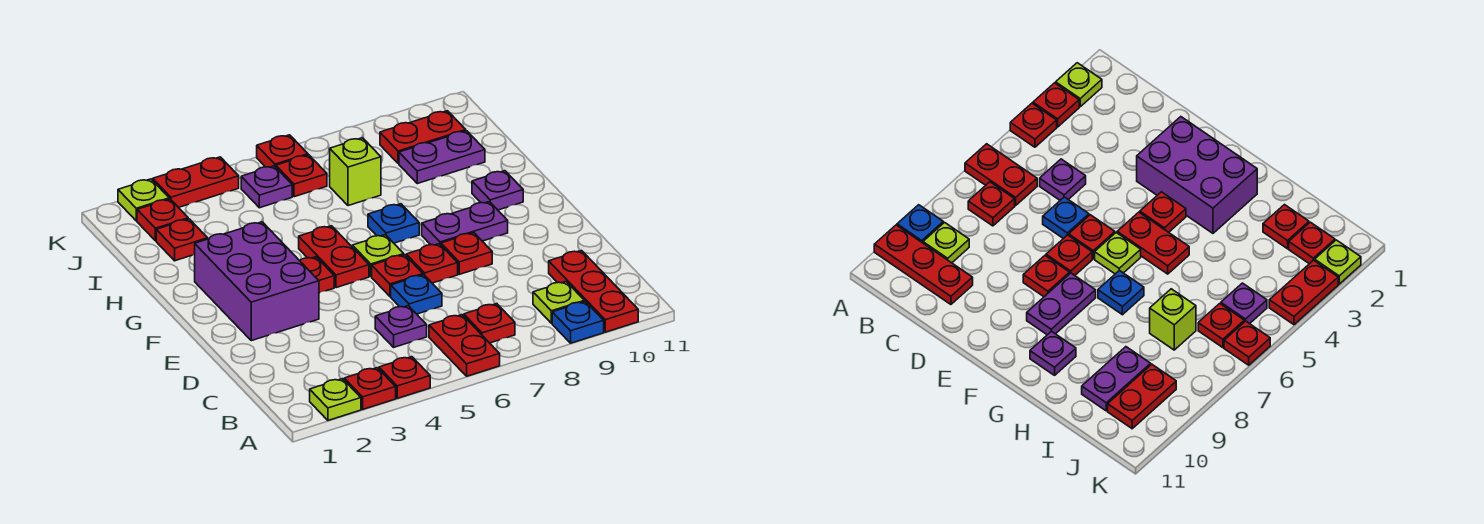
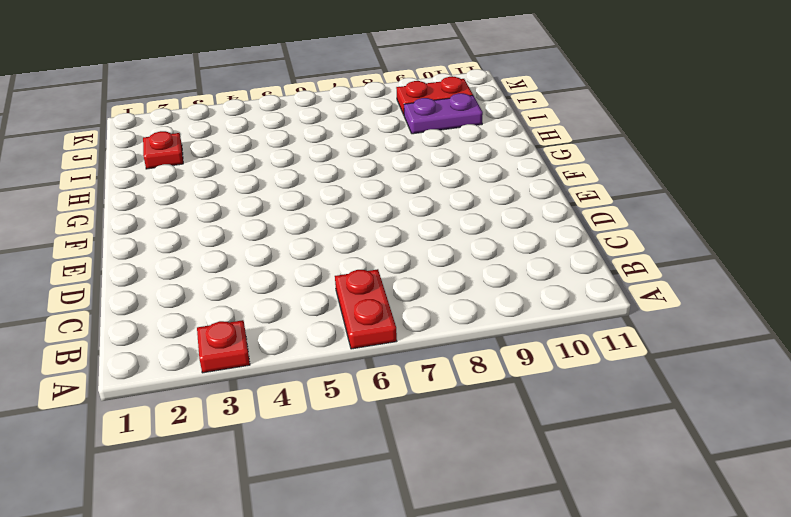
none -> lime 1x1 plate [310,379,361,420]
none -> red 1x1 plate [379,357,430,398]
none -> blue 1x1 plate [552,301,604,343]
none -> red 1x3 plate [549,251,638,332]

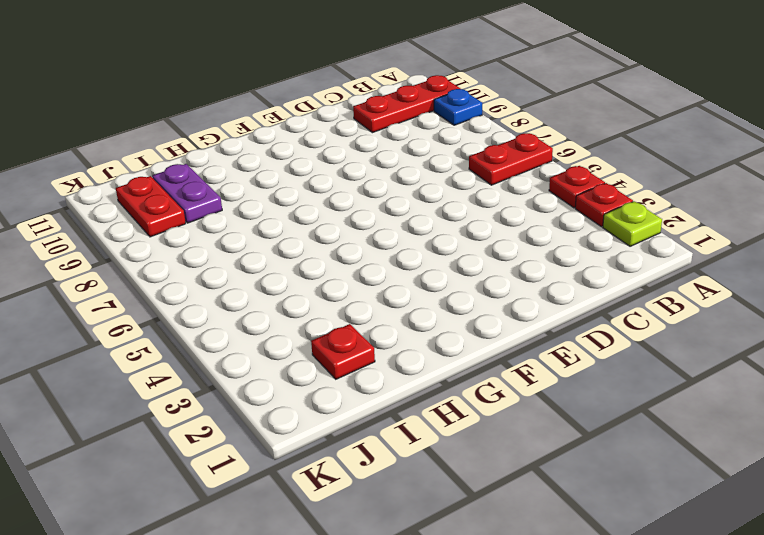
none -> red 1x1 plate [464,304,515,343]
none -> lime 1x1 plate [533,282,584,323]
none -> purple 1x1 plate [375,306,427,347]
none -> blue 1x1 plate [391,275,442,314]

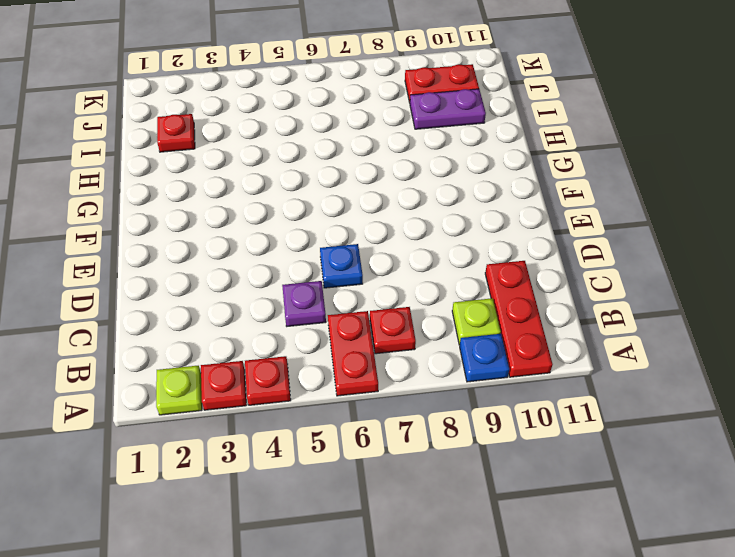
none -> purple 2x3 brick [195,222,319,341]
none -> red 1x1 plate [372,255,423,296]
none -> red 1x1 plate [406,244,458,283]
none -> red 1x1 plate [441,233,492,274]

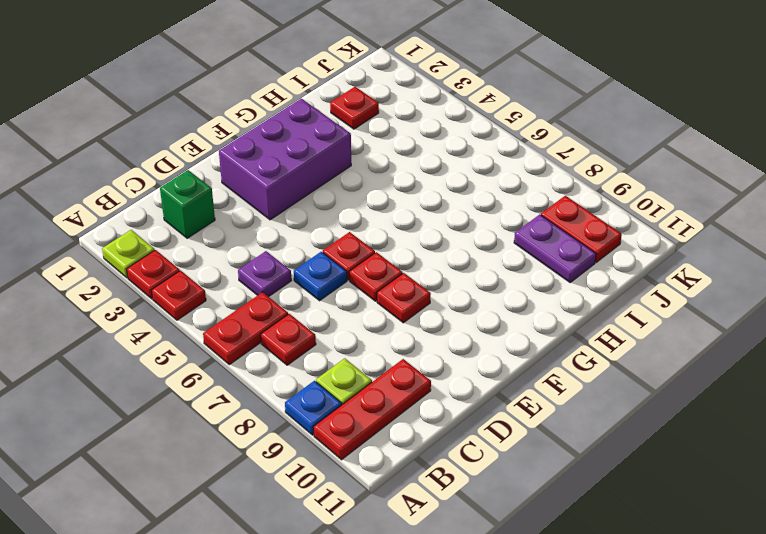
green 1x1 brick [160,170,215,238] -> none
none -> red 1x1 plate [300,257,334,293]
none -> red 1x2 plate [299,226,369,288]
none -> lime 1x1 plate [352,235,404,276]
none -> purple 1x2 plate [422,202,508,245]

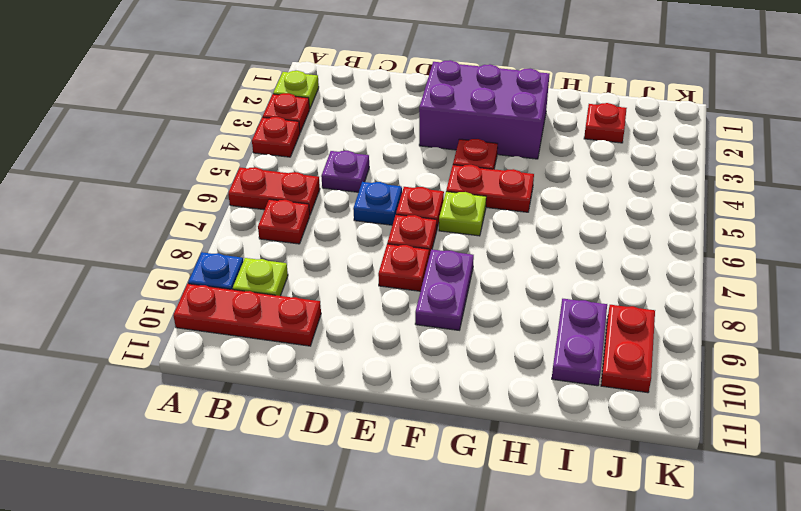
none -> blue 1x1 plate [368,204,419,243]
none -> purple 1x1 plate [472,171,523,210]
none -> lime 1x1 brick [330,138,381,206]
none -> red 1x1 plate [137,199,188,241]

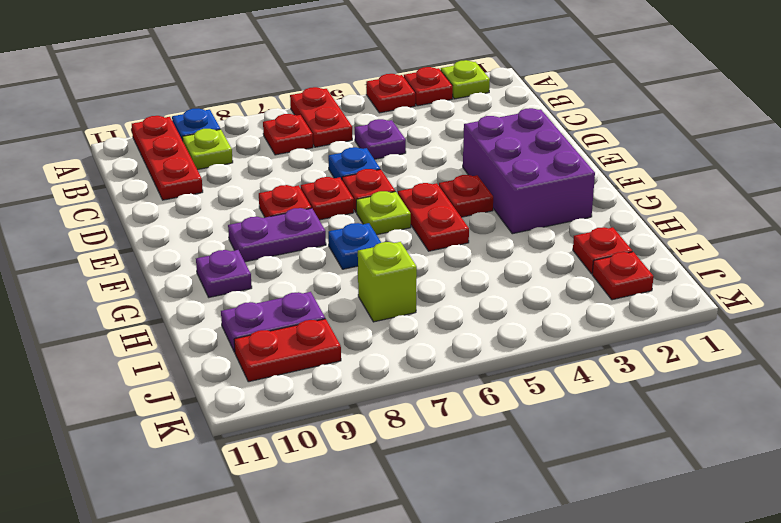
none -> purple 1x1 plate [241,166,292,208]
none -> red 1x1 plate [276,155,327,197]
none -> lime 1x1 plate [118,179,169,221]
none -> red 1x2 plate [153,157,239,208]

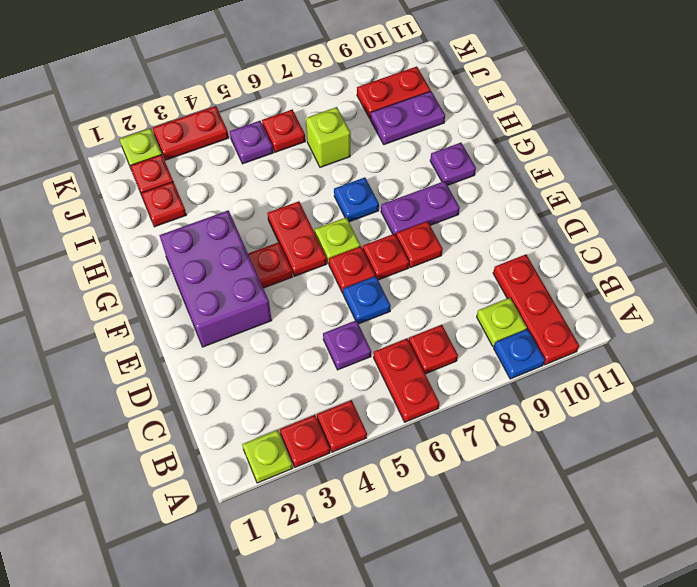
none -> red 1x1 plate [257,135,308,167]

